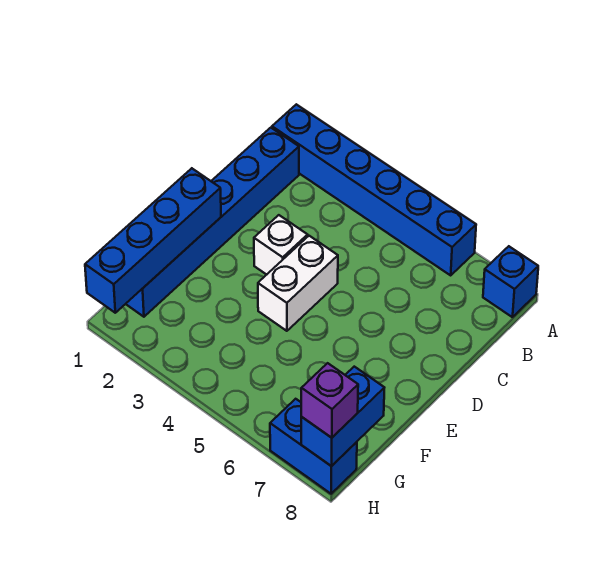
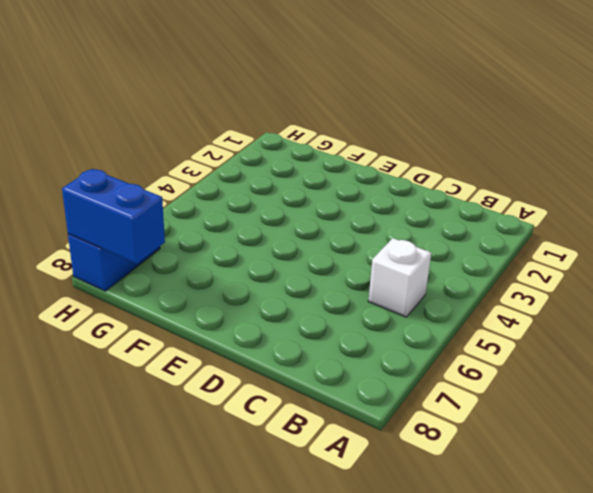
white 1x1 brick [368,238,431,317] -> white 1x1 brick moved to [254,215,308,275]
none -> blue 1x6 brick [272,104,476,275]
none -> blue 1x1 brick [483,246,538,317]

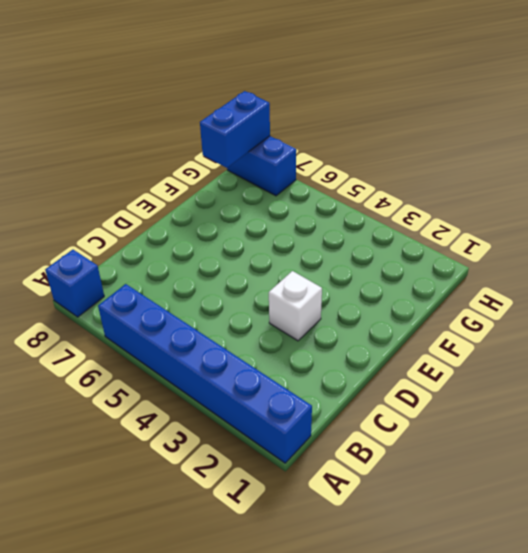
none -> blue 1x6 brick [126,128,299,317]
none -> white 1x2 brick [258,236,338,331]

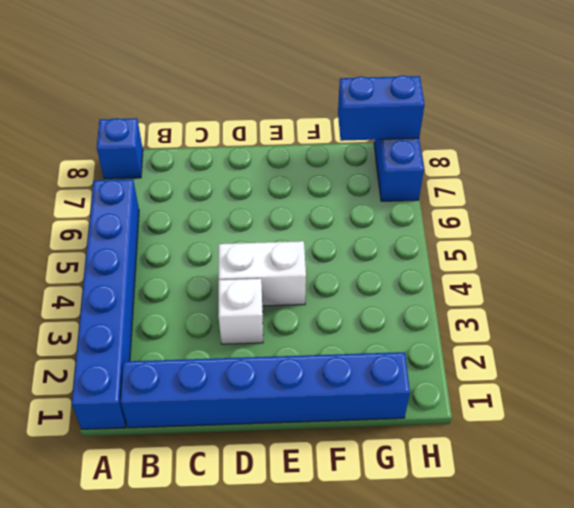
none -> blue 1x4 brick [85,168,221,313]
none -> purple 1x1 brick [301,363,358,438]

